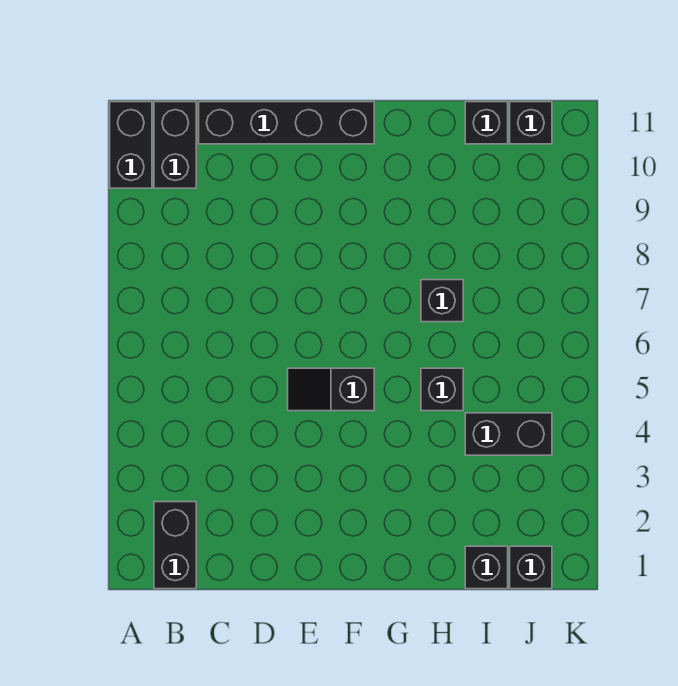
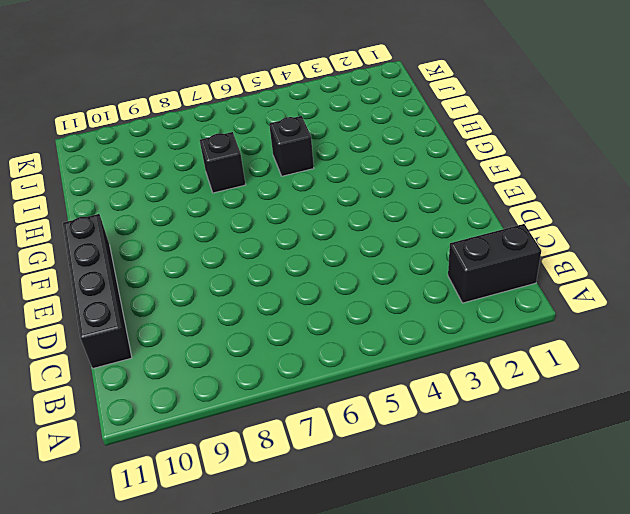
none -> black 1x2 brick [110,102,152,188]
none -> black 1x2 brick [154,102,196,188]
none -> black 1x2 slope [288,368,374,411]

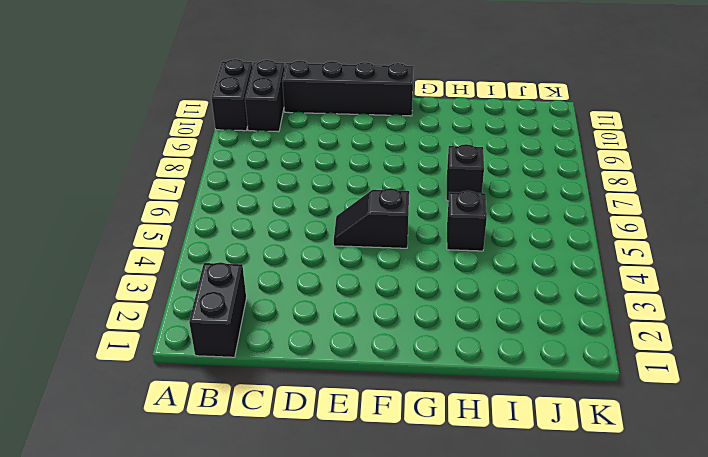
none -> black 1x1 brick [465,546,508,589]
none -> black 1x2 brick [465,413,552,455]
none -> black 1x1 brick [465,102,508,144]

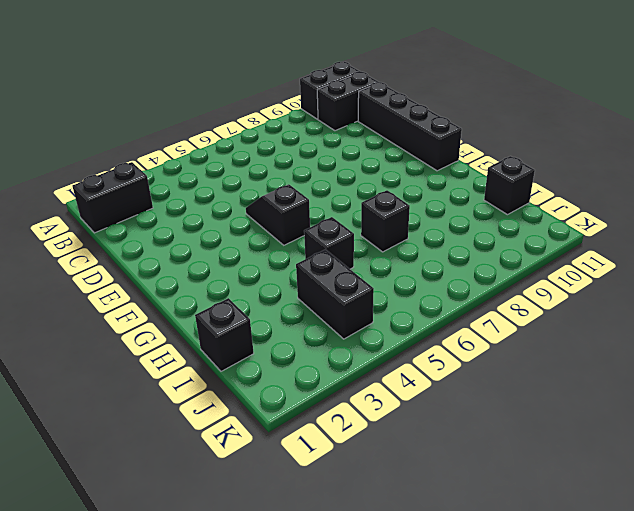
none -> black 1x1 brick [510,546,552,589]
none -> black 1x1 brick [510,102,552,144]

